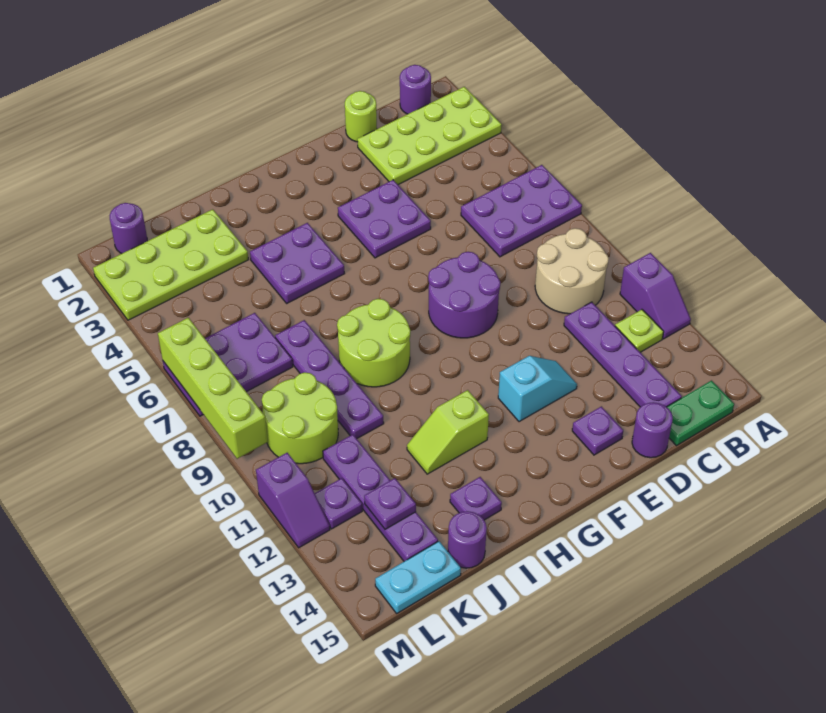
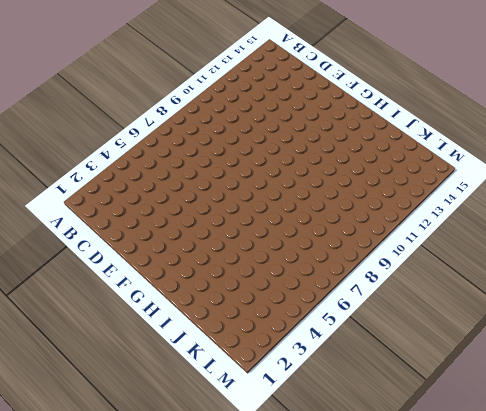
none -> lime 2x4 plate [357,87,502,185]
none -> purple 2x3 plate [461,165,582,257]
none -> purple 1x2 slope [620,253,691,339]
none -> purple 1x1 round brick [400,65,431,114]

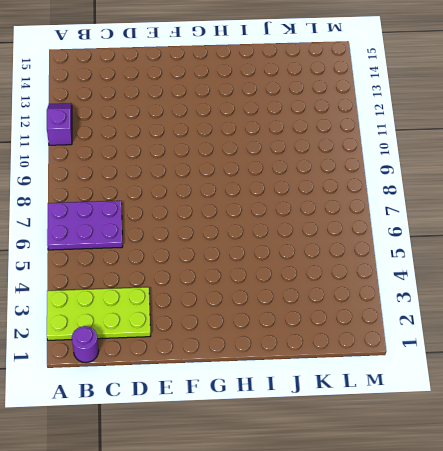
none -> tan 2x2 round brick [535,228,609,314]
none -> lime 1x1 plate [615,309,664,352]
none -> green 1x2 plate [667,381,734,446]
none -> purple 1x4 plate [564,302,682,407]

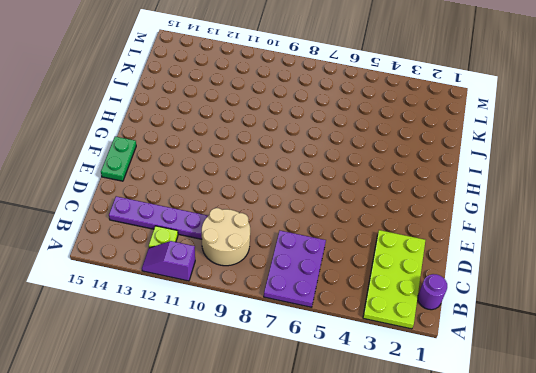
green 1x2 plate [101,137,136,181] -> green 1x2 plate moved to [667,381,734,446]
none -> lime 1x1 round brick [345,91,377,142]
none -> purple 1x1 round brick [632,402,673,458]
none -> purple 2x2 plate [338,180,431,258]
none -> purple 2x2 round brick [428,252,500,338]

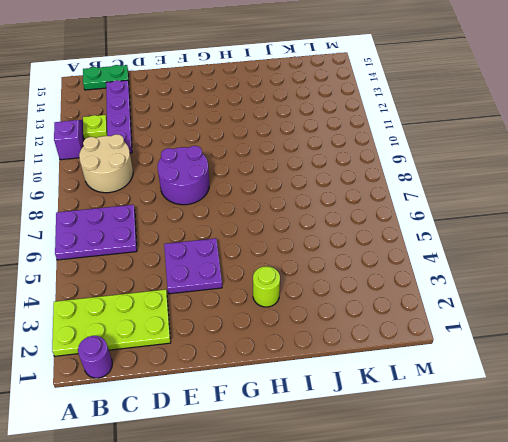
lime 1x1 round brick [253,266,280,307] -> lime 1x1 round brick moved to [345,91,377,142]
none -> purple 1x1 round brick [632,402,673,458]
none -> cyan 1x2 slope [498,356,577,422]
none -> purple 1x1 plate [572,406,623,455]
none -> purple 2x2 plate [250,223,345,303]

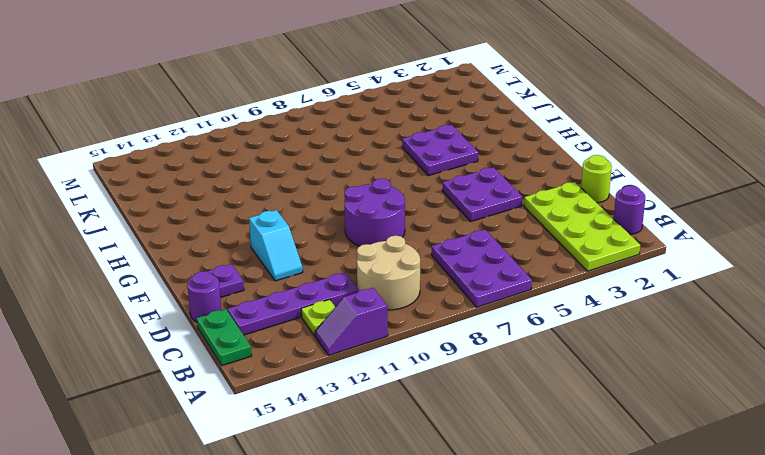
none -> lime 2x2 round brick [337,299,410,387]
none -> lime 1x2 slope [407,390,489,474]
none -> purple 1x1 plate [450,477,502,520]
none -> lime 2x4 plate [93,209,248,320]

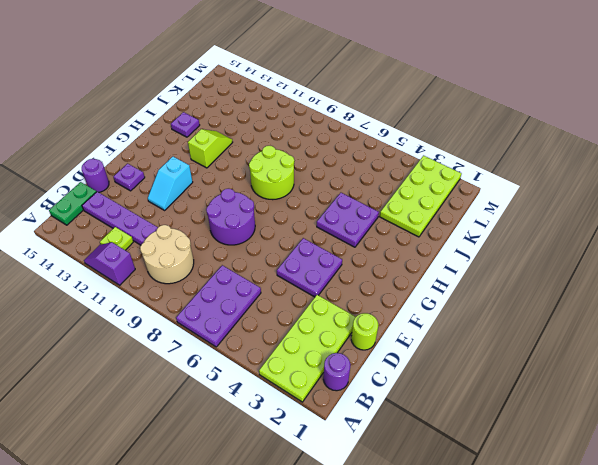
none -> purple 1x4 plate [275,320,384,438]
none -> purple 1x1 round brick [448,511,487,568]
none -> purple 2x3 plate [163,313,293,416]
none -> lime 2x2 round brick [262,372,338,464]

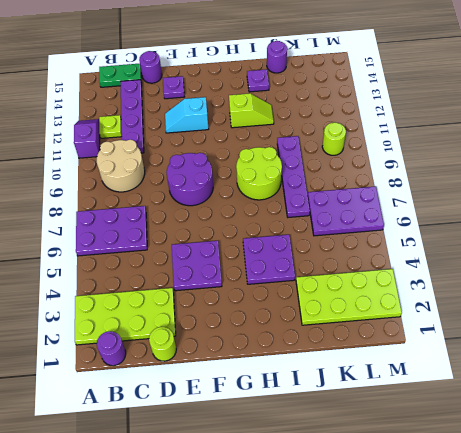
lime 1x1 round brick [322,122,346,155] -> lime 2x2 round brick [262,372,338,464]
none -> purple 1x4 plate [323,434,438,561]
none -> cyan 1x2 plate [375,541,461,613]
none -> purple 1x1 round brick [110,203,147,254]
none -> purple 1x1 plate [315,478,362,529]

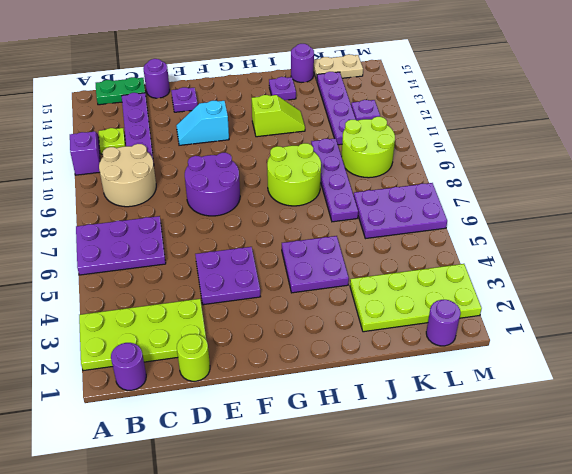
tan 1x2 plate [314,54,363,80] -> cyan 1x2 plate [375,541,461,613]
none -> purple 1x2 slope [256,453,330,548]
none -> purple 1x1 plate [364,478,416,529]
none -> lime 1x4 brick [158,318,268,459]

